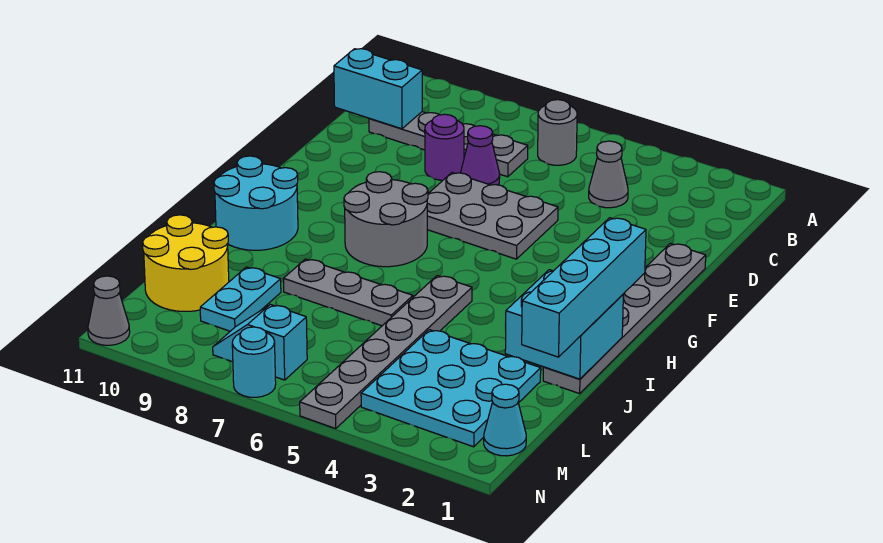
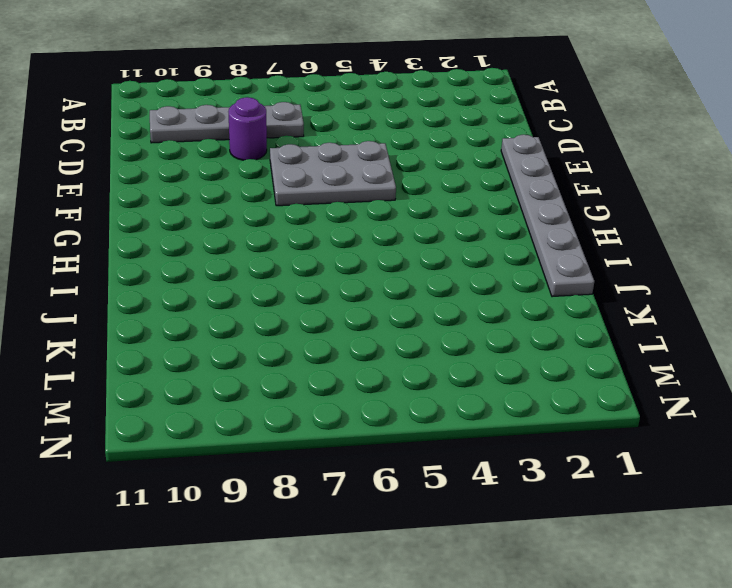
none -> grey 1x1 round brick [538,100,577,165]
none -> grey 1x1 cone [589,141,628,208]
none -> purple 1x1 cone [461,126,500,185]

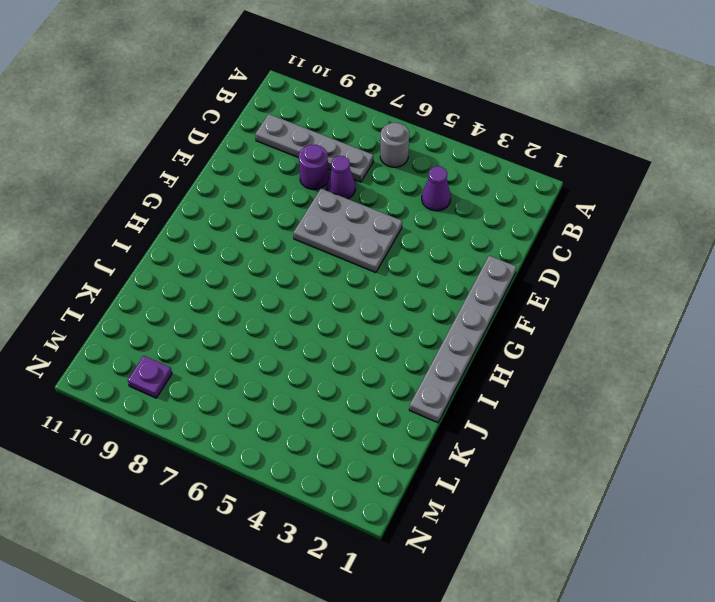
purple 1x1 cone [422,166,451,211] -> grey 1x1 cone [589,141,628,208]
purple 1x1 plate [128,356,172,398] -> none
none -> grey 2x2 round brick [344,172,428,267]
none -> cyan 2x2 round brick [214,156,298,250]
none -> grey 1x6 plate [300,276,472,429]

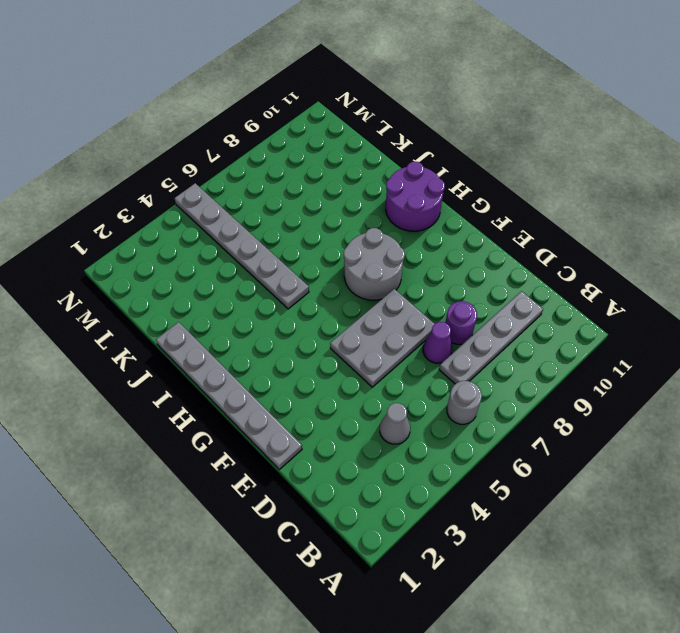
purple 2x2 round brick [386,162,445,231] -> cyan 2x2 round brick [214,156,298,250]
none -> grey 1x3 plate [283,259,413,326]
none -> cyan 3x3 plate [361,330,541,447]
none -> cyan 1x2 plate [200,267,281,331]

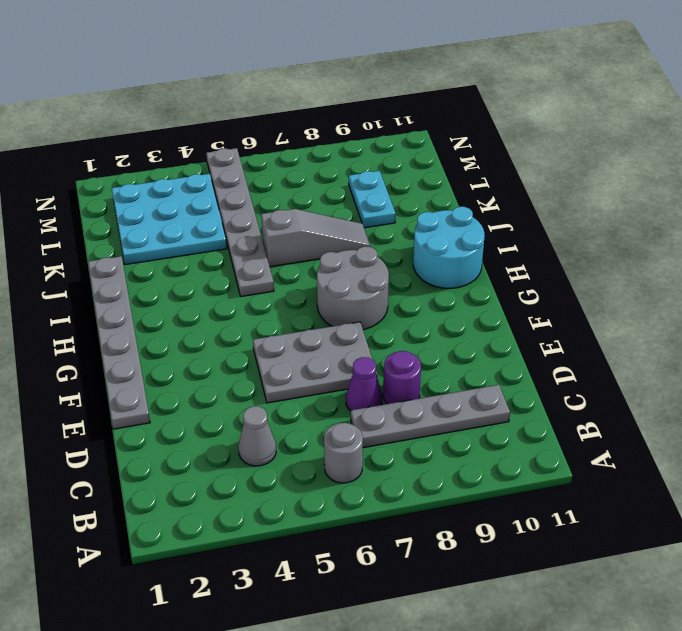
grey 1x3 slope [261,209,370,267] -> grey 1x3 plate [283,259,413,326]
none -> yellow 2x2 round brick [143,215,229,311]
none -> cyan 1x1 cone [484,384,526,456]
none -> cyan 1x2 slope [213,304,307,380]

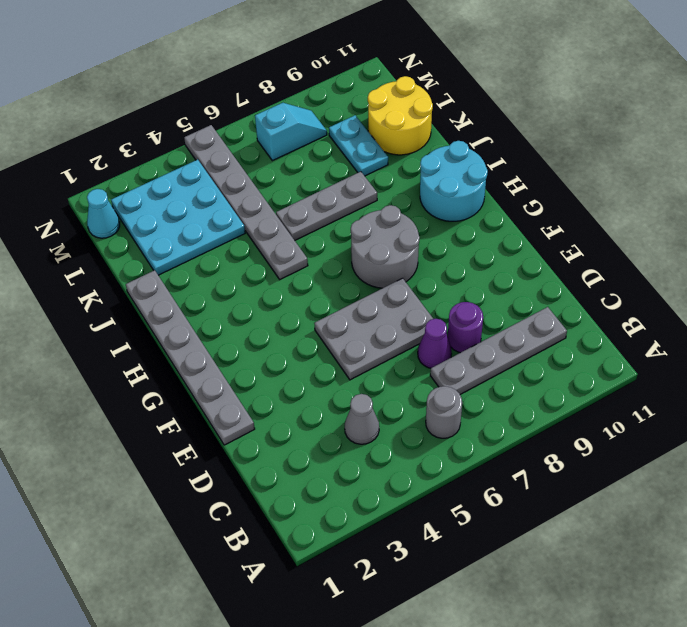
none -> cyan 1x1 round brick [232,327,276,397]
none -> grey 1x1 cone [88,276,130,345]
none -> cyan 1x2 brick [334,49,422,129]

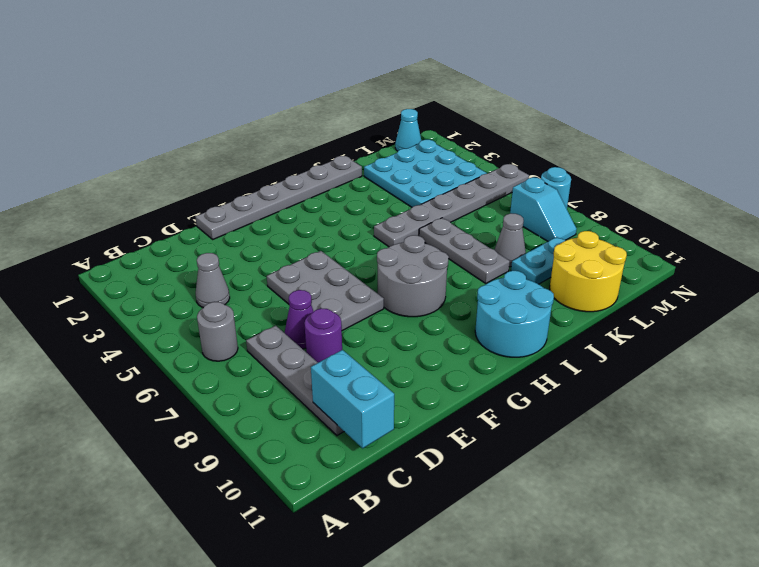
grey 1x1 cone [495,213,526,267] -> grey 1x1 cone moved to [88,276,130,345]
none -> cyan 2x2 brick [505,270,623,379]
none -> cyan 1x4 brick [522,218,646,357]

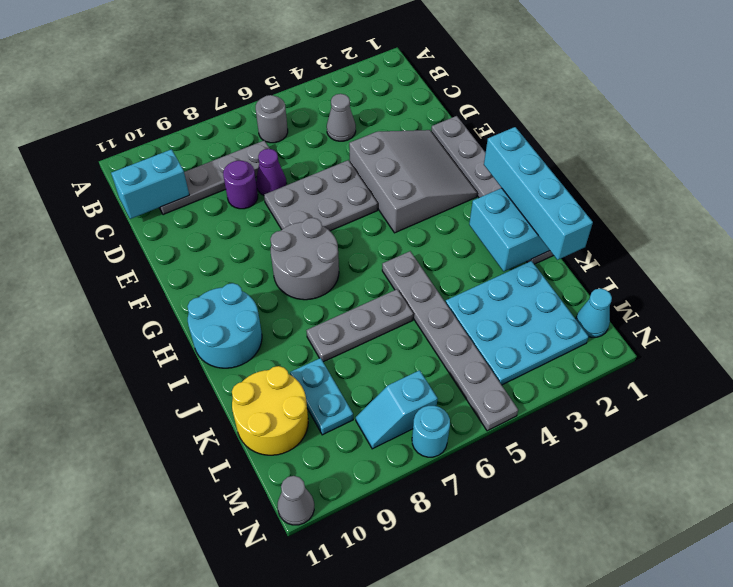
grey 3x3 slope [349,130,477,233] -> none

